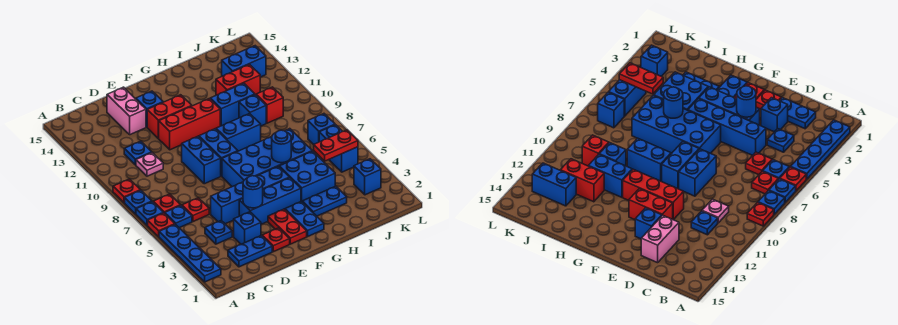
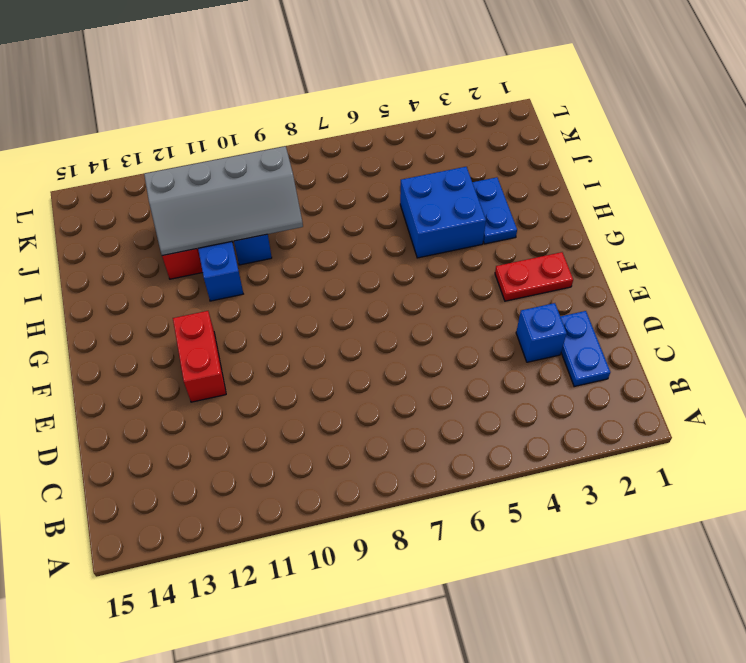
grey 2x4 slope [144,146,303,256] -> none
none -> blue 1x4 plate [159,224,221,282]
none -> red 1x1 plate [148,213,175,236]
none -> blue 1x1 plate [136,202,163,225]
none -> blue 1x1 plate [125,190,152,214]

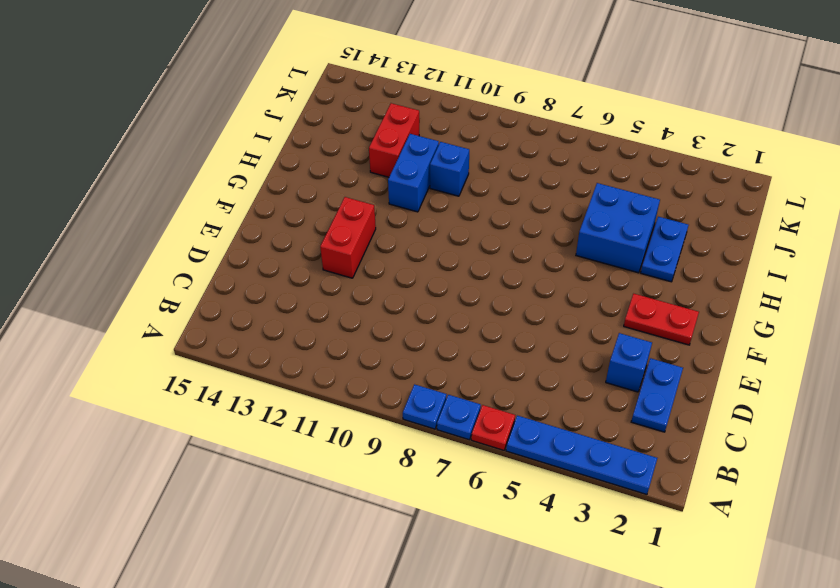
none -> red 1x1 plate [113,179,140,203]
none -> blue 1x1 plate [165,206,192,228]
none -> red 1x1 plate [153,194,181,213]
none -> blue 1x1 plate [205,221,232,244]

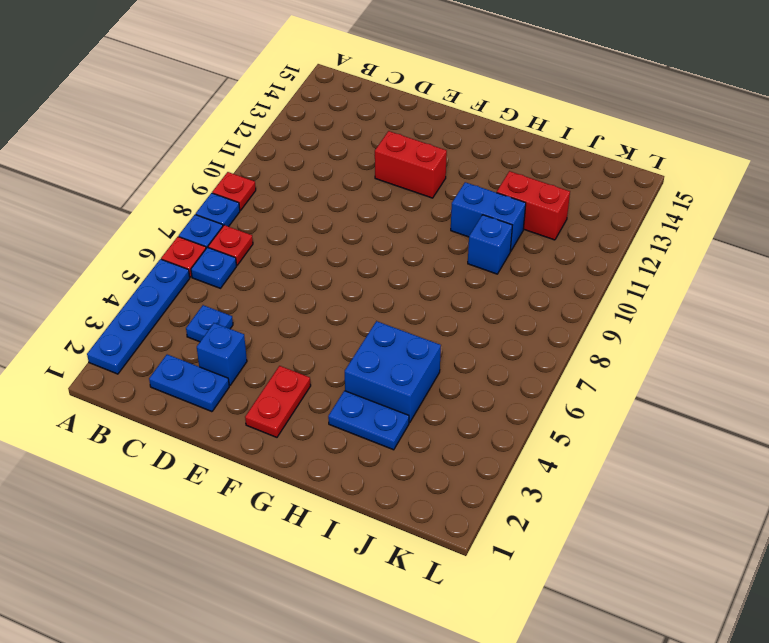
none -> red 1x1 plate [182,198,209,221]
none -> pink 1x1 plate [136,153,163,176]
none -> blue 1x1 plate [124,141,152,165]
none -> blue 1x4 brick [211,166,289,224]

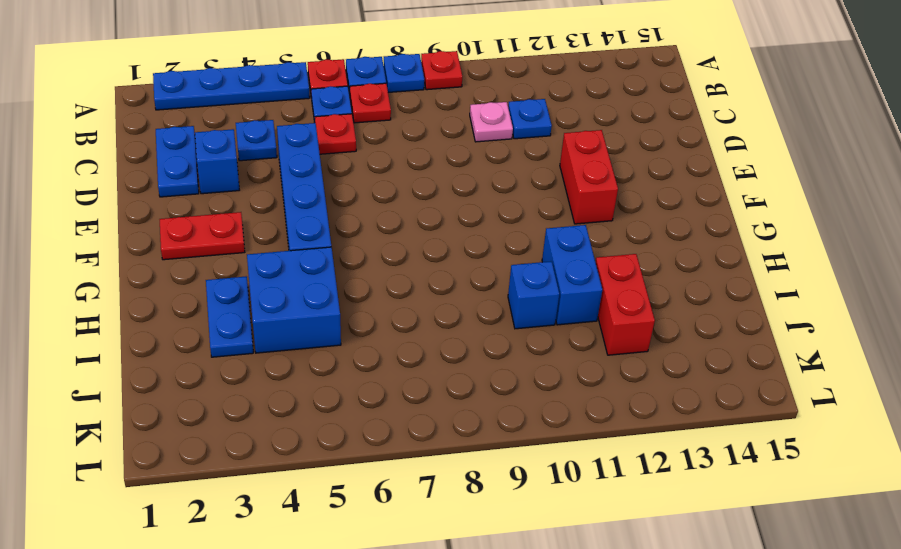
none -> pink 1x2 brick [107,87,146,135]
none -> red 1x1 plate [262,228,290,252]
none -> blue 1x3 brick [239,178,301,224]
none -> blue 1x2 brick [182,136,221,184]

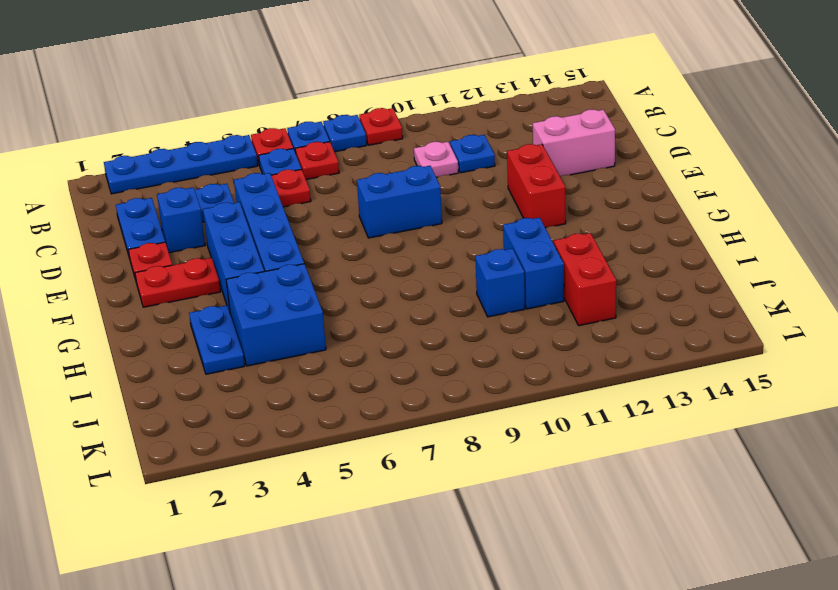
none -> red 1x3 brick [158,99,220,150]
none -> blue 1x1 brick [136,91,163,127]
none -> blue 2x4 brick [222,129,312,187]
none -> blue 1x2 brick [199,129,238,176]

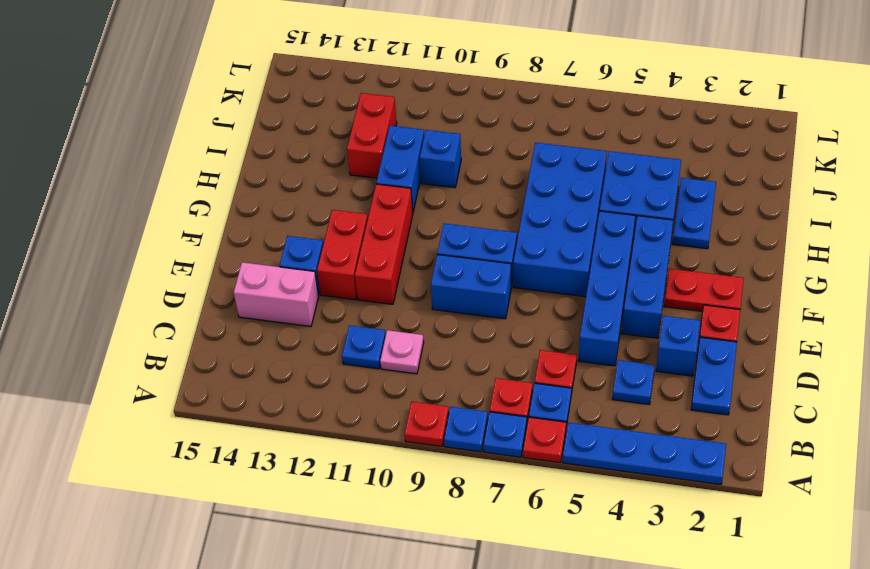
none -> blue 1x2 plate [285,201,324,236]
none -> blue 1x2 brick [216,114,261,151]
none -> red 1x1 brick [256,87,283,123]
none -> blue 1x2 brick [222,46,266,77]

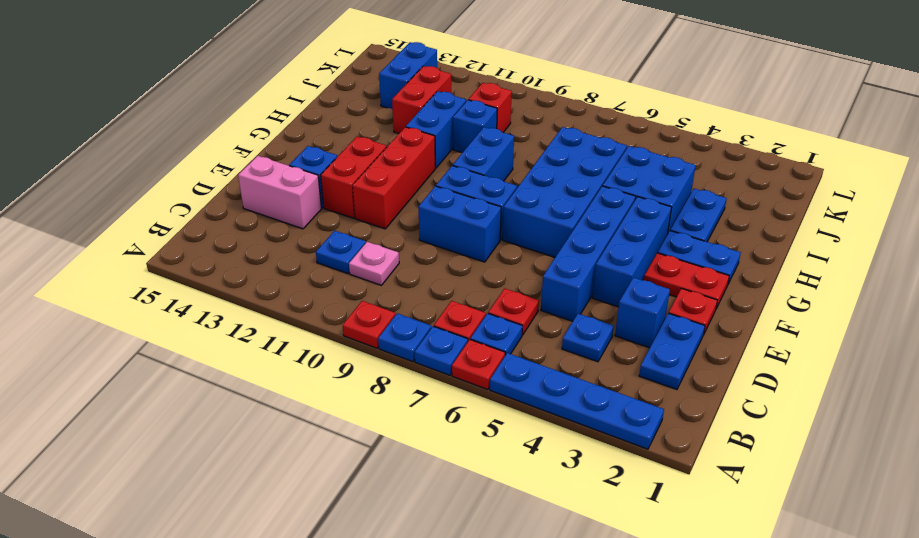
none -> blue 1x1 brick [354,159,381,195]
none -> blue 1x2 brick [319,125,358,172]
none -> blue 1x1 brick [308,114,335,145]
none -> blue 1x1 round brick [243,176,263,208]

